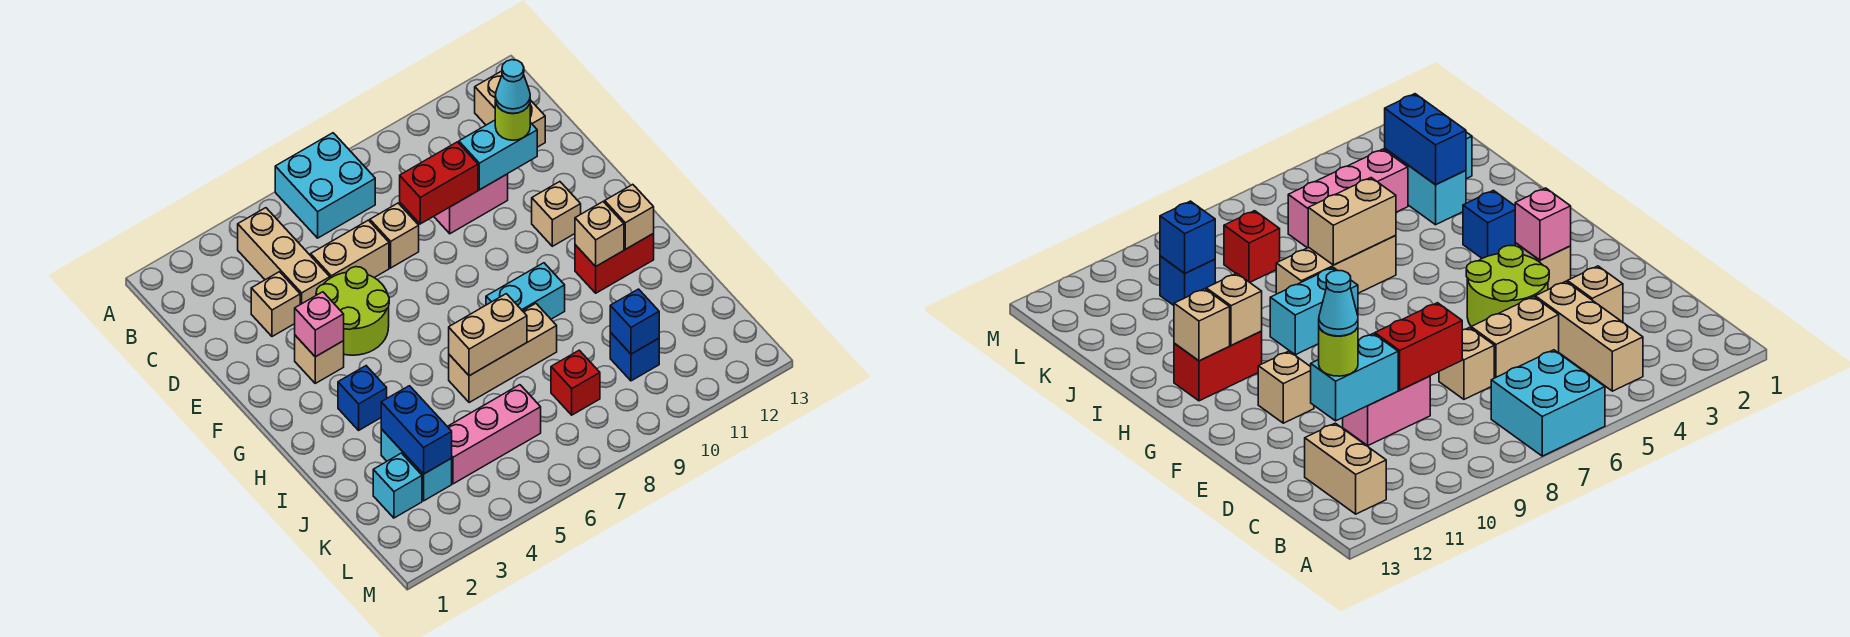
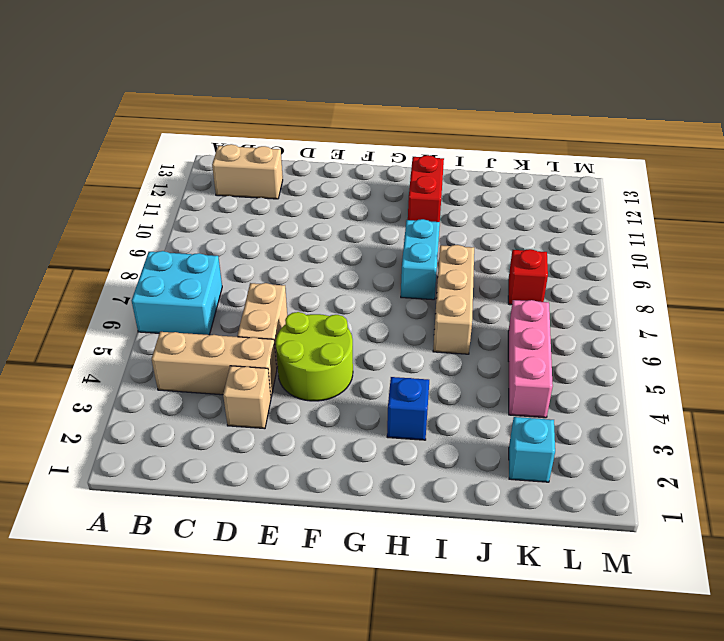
none -> tan 1x1 brick [370,203,419,268]
none -> pink 1x2 brick [434,174,508,234]
none -> tan 1x1 brick [295,335,344,383]

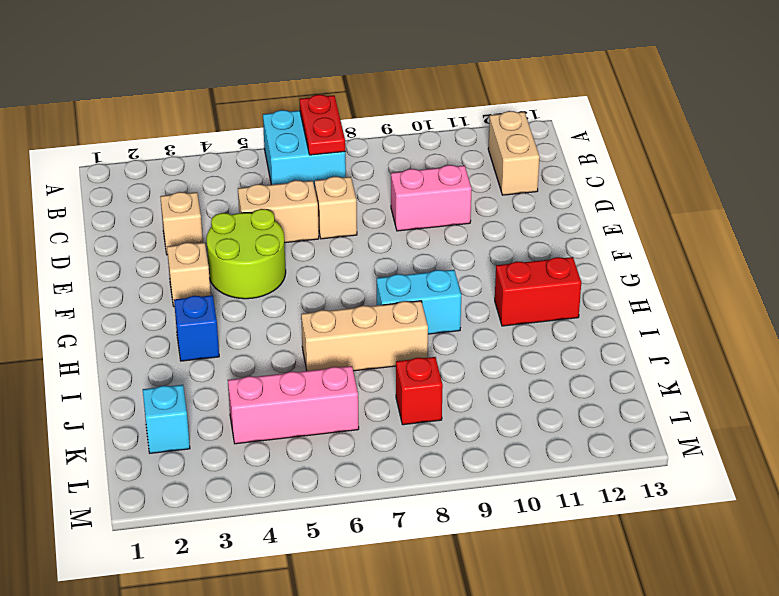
red 1x2 plate [299,95,345,155] -> none
none -> tan 1x3 brick [238,208,330,304]
none -> tan 1x1 brick [532,182,581,246]
none -> cyan 1x2 brick [381,429,452,501]

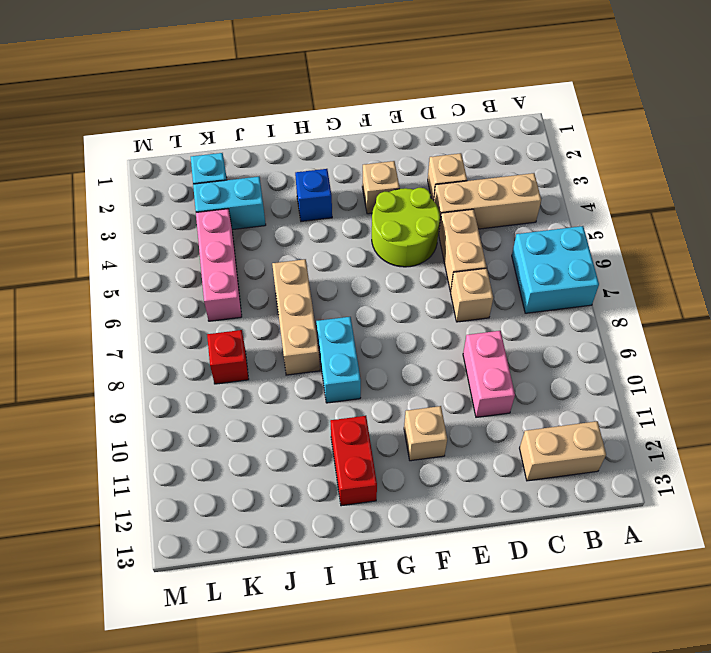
none -> blue 1x1 brick [610,332,659,381]
none -> red 1x2 brick [400,142,478,224]
none -> cyan 1x2 brick [459,120,537,190]

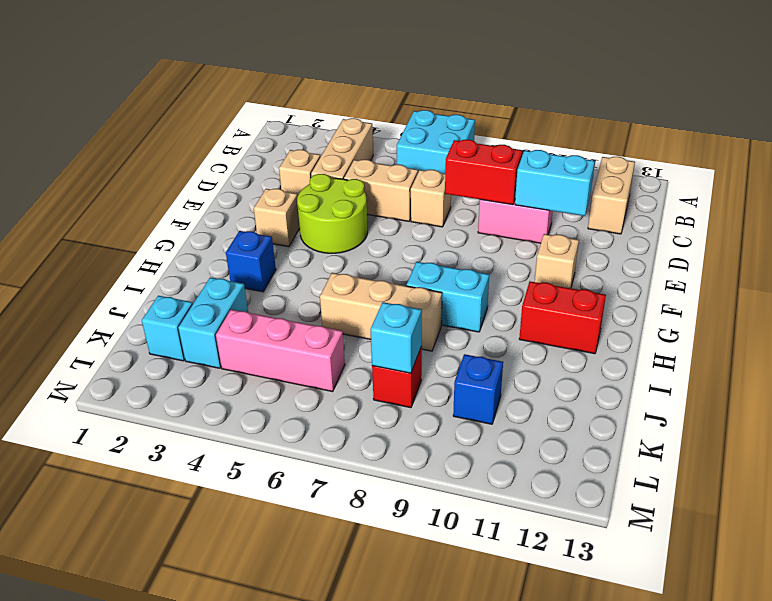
cyan 1x1 brick [370,302,422,373] -> none
none -> pink 1x1 brick [295,292,344,357]
none -> tan 1x1 brick [575,202,624,266]
none -> tan 1x1 brick [605,184,654,249]

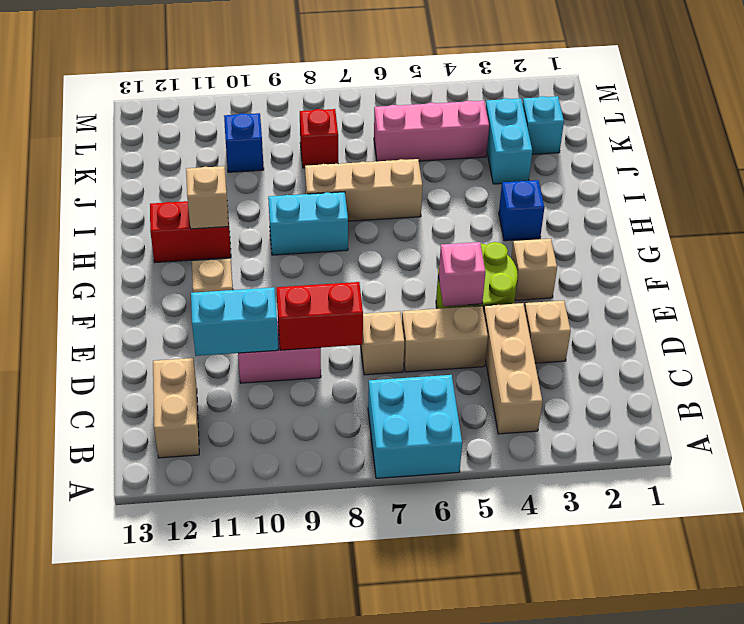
pink 1x1 brick [439,242,485,306] -> pink 1x1 brick moved to [295,292,344,357]
none -> tan 1x1 brick [605,184,654,249]
none -> tan 1x2 brick [449,294,527,376]
none -> blue 1x2 brick [381,386,452,474]

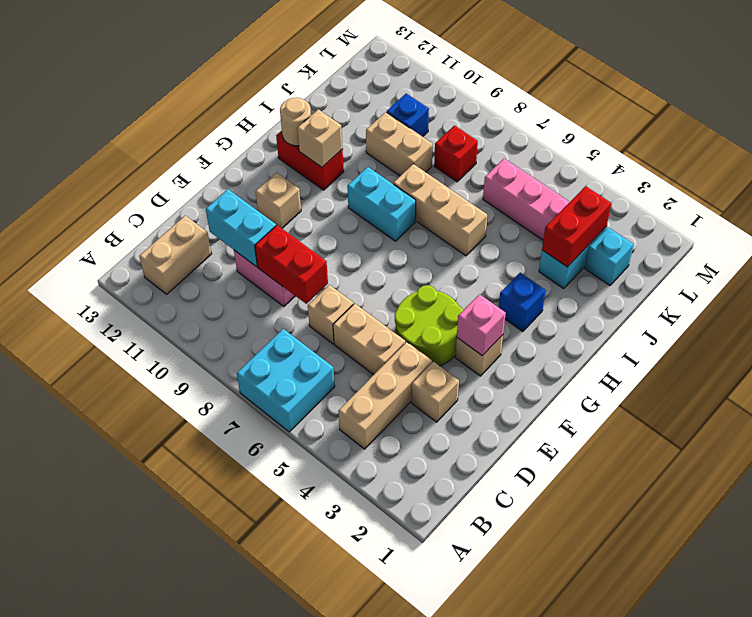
tan 1x1 round brick [280,98,311,146] -> tan 1x1 brick [605,184,654,249]
red 1x2 brick [542,186,611,267] -> blue 1x2 brick [381,386,452,474]
tan 1x2 brick [366,112,433,176] -> tan 1x2 brick moved to [449,294,527,376]
none -> blue 1x1 brick [610,289,659,354]
none -> lime 1x1 round brick [495,101,530,140]
none -> cyan 1x1 cone [495,60,530,113]

